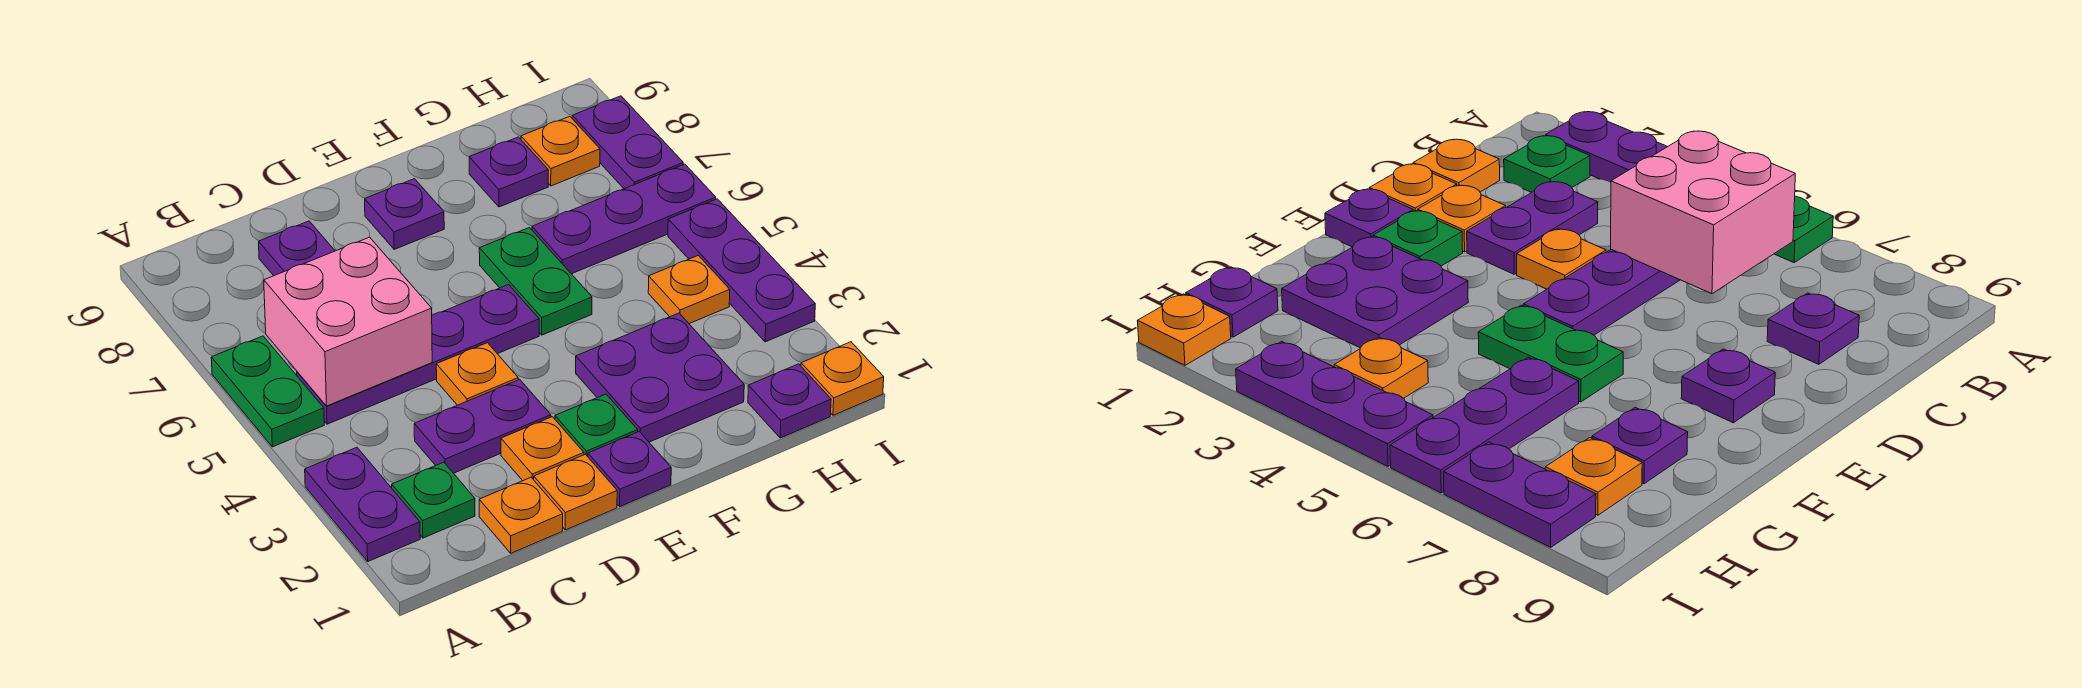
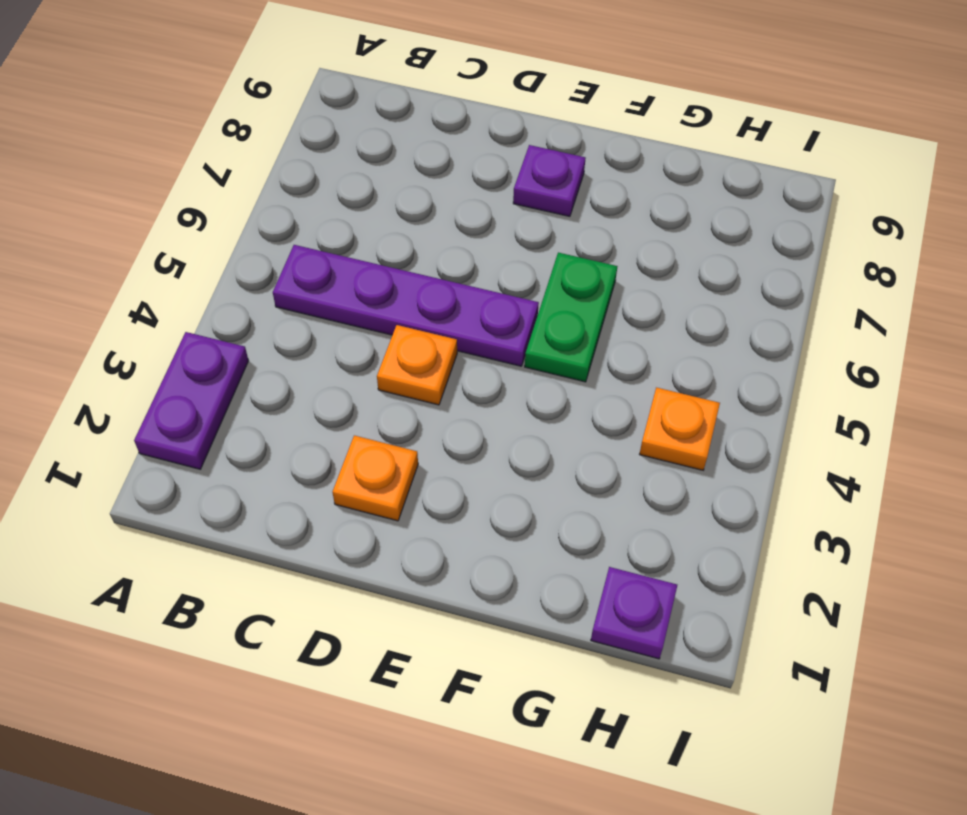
none -> green 1x2 plate [211,336,324,447]
none -> green 1x1 plate [392,462,475,538]
none -> orange 1x1 plate [479,477,563,553]

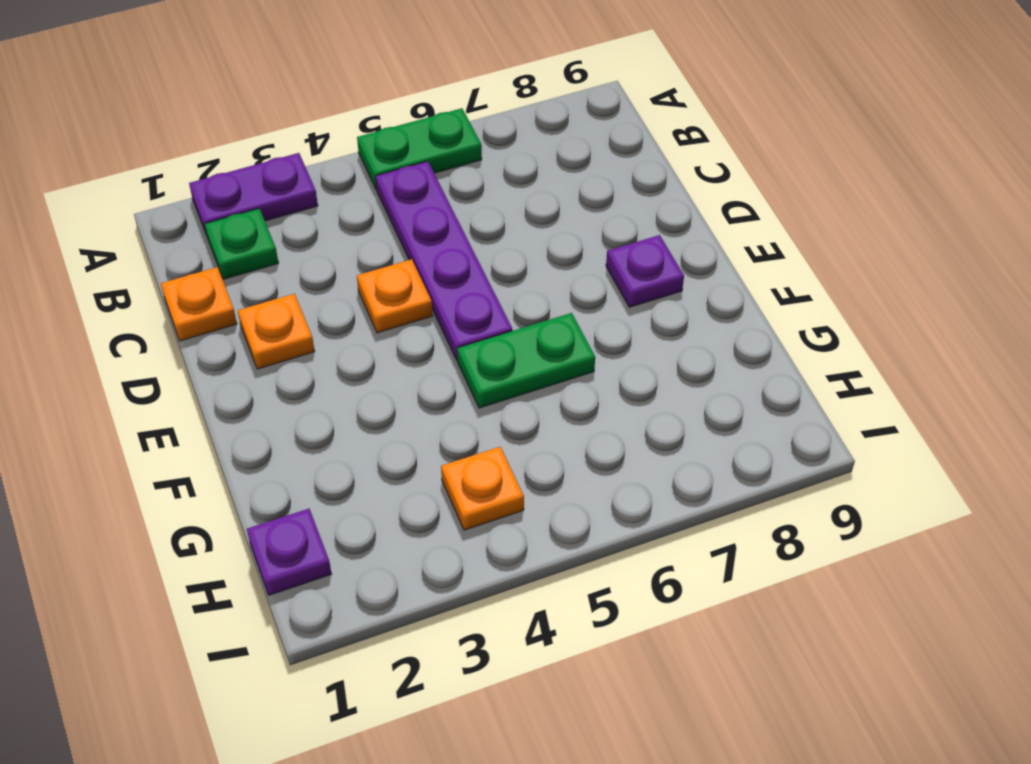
none -> purple 1x2 plate [414,379,551,473]
none -> purple 1x1 plate [259,221,335,276]
none -> orange 1x1 plate [534,454,617,530]

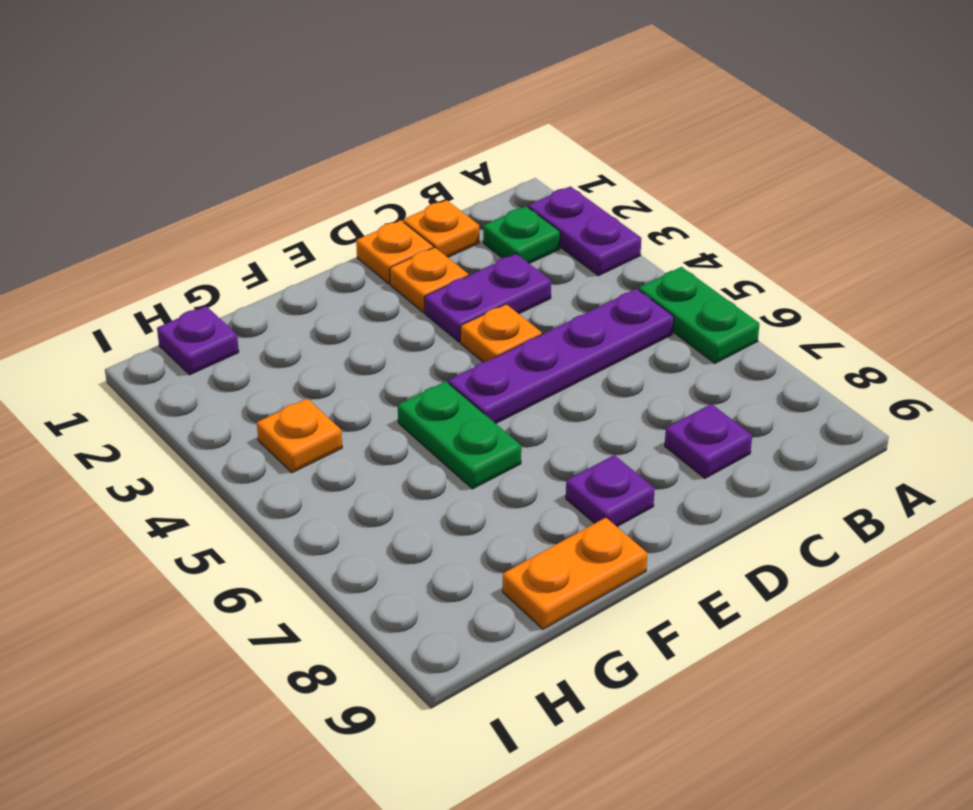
orange 1x2 plate [503,518,647,629] -> none
none -> purple 1x1 plate [588,432,671,507]
none -> green 1x1 plate [555,394,638,457]
none -> purple 2x2 plate [576,313,744,442]

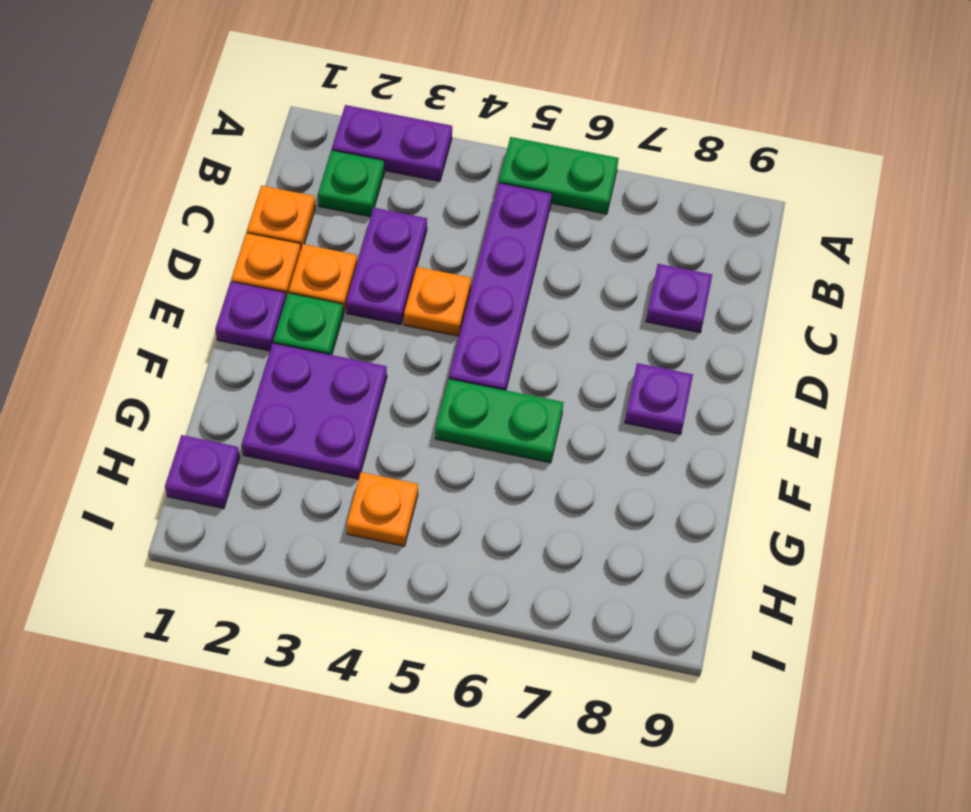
none -> purple 1x3 plate [532,164,716,274]
none -> purple 1x1 plate [469,137,548,207]
none -> orange 1x1 plate [521,116,600,186]

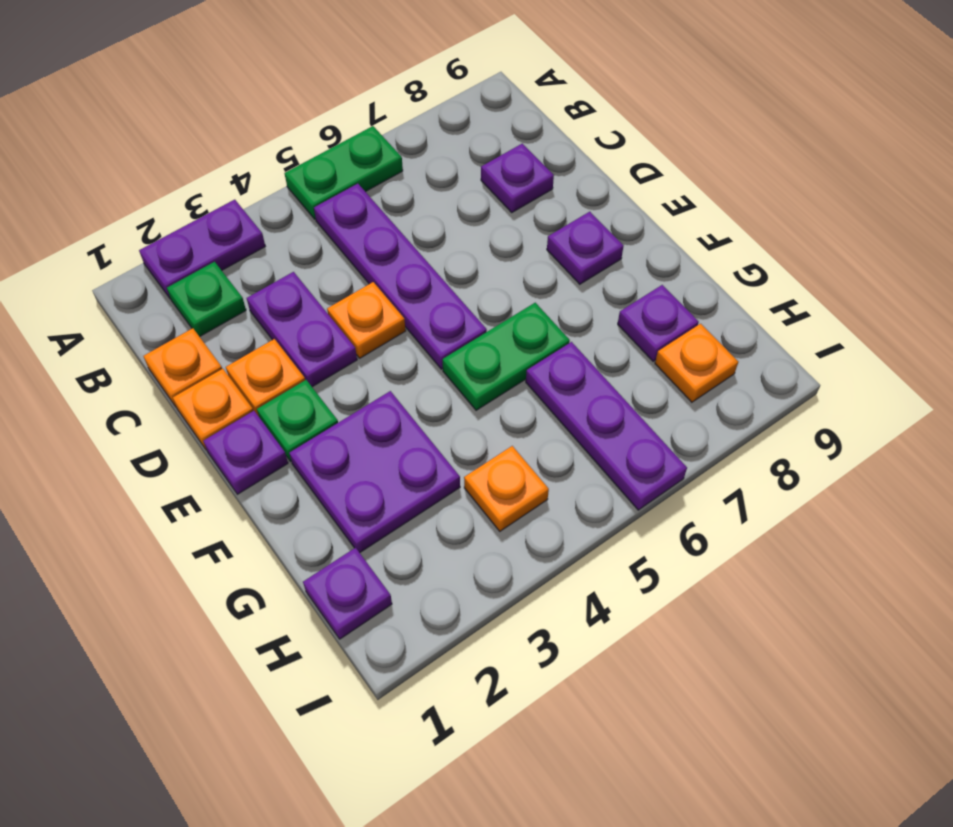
none -> orange 1x1 plate [801,342,884,415]
none -> purple 1x3 plate [668,199,815,342]
none -> purple 1x2 plate [572,96,683,189]

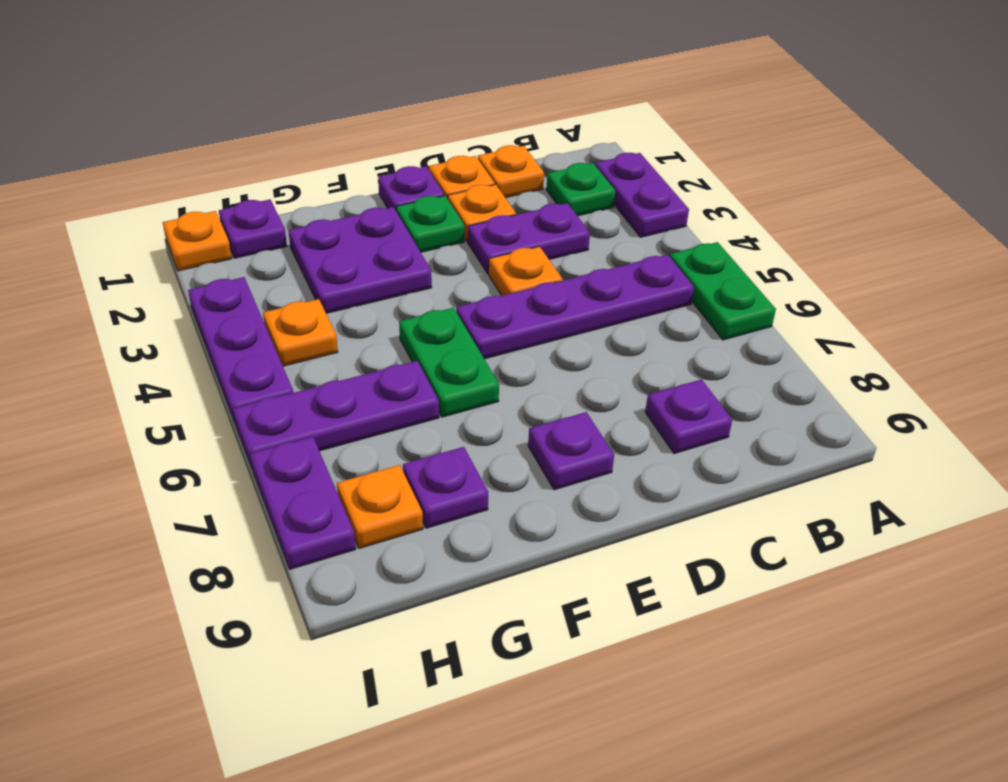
none -> pink 2x2 brick [264,237,432,406]

